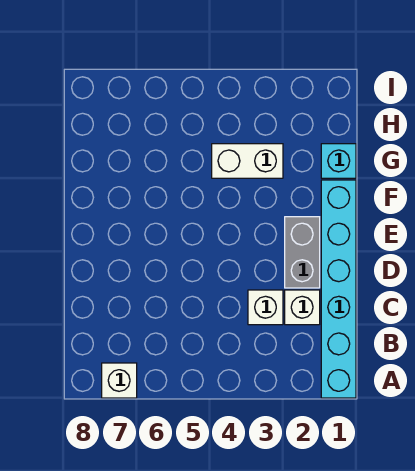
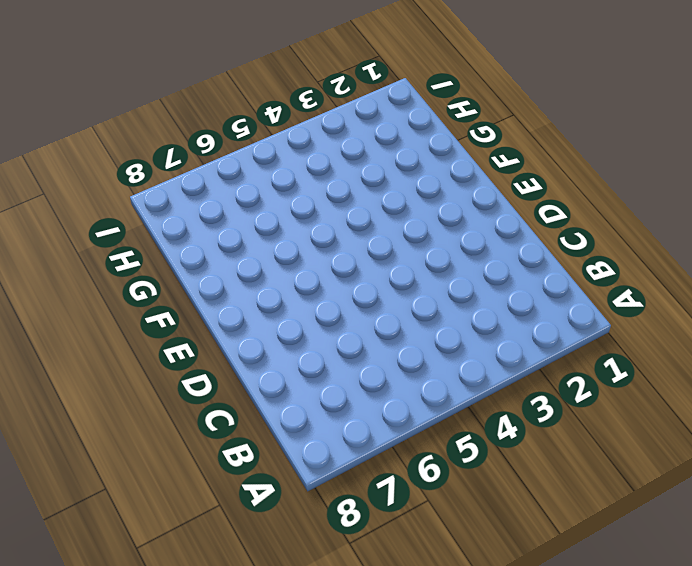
none -> cyan 1x6 brick [321,180,356,398]
none -> white 1x1 brick [102,363,137,398]

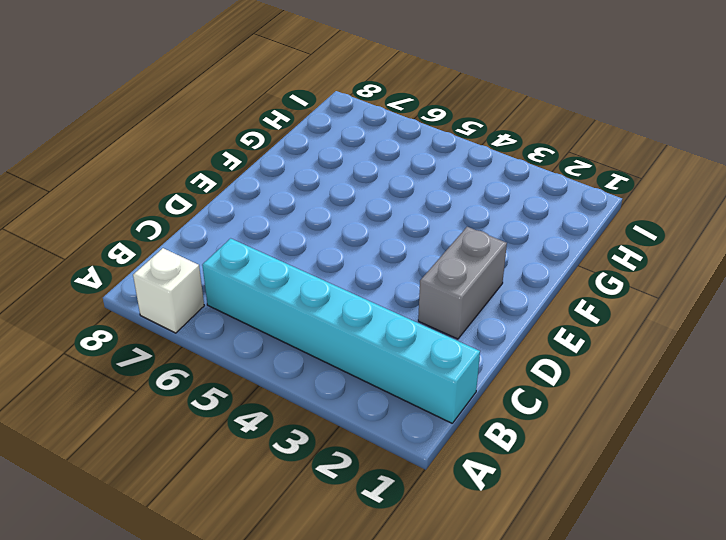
cyan 1x6 brick [202,238,480,423] -> cyan 1x6 brick turned to [321,180,356,398]
none -> white 1x1 brick [285,290,320,325]
none -> white 1x1 brick [248,290,283,325]

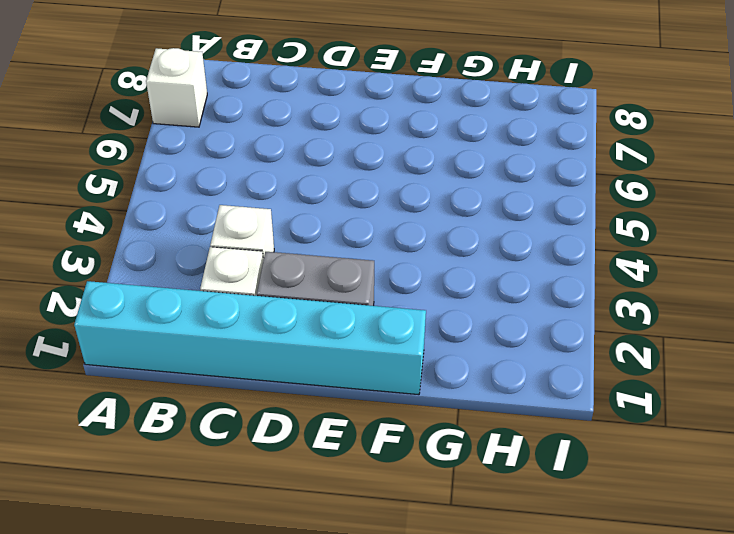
none -> cyan 1x1 brick [321,144,356,178]
none -> white 1x2 brick [212,144,283,178]

